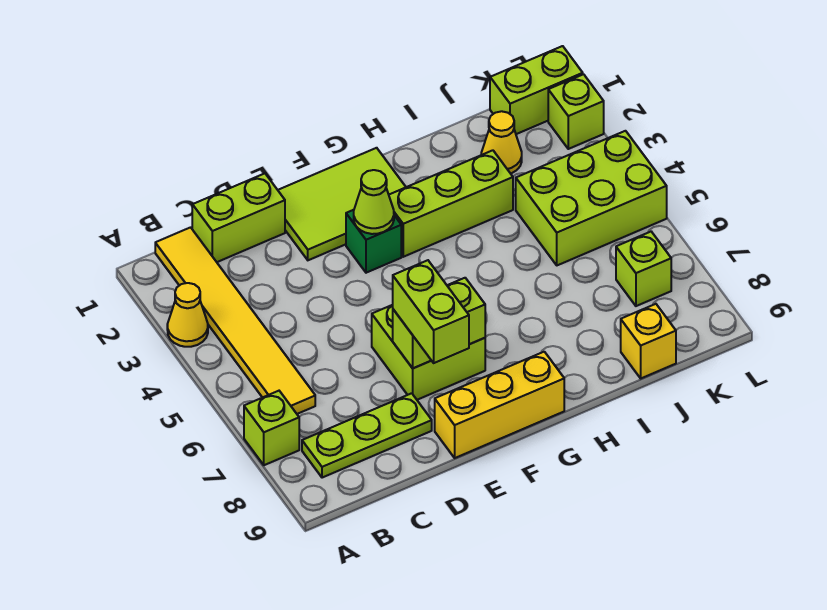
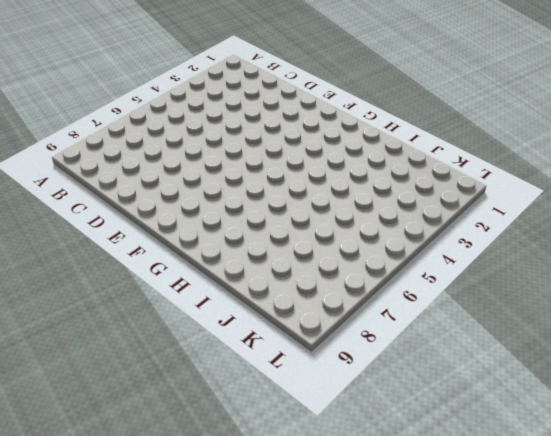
none -> yellow 1x1 cone [167,283,208,347]
none -> lime 1x1 brick [244,391,299,465]
none -> yellow 1x6 tile [155,227,315,414]

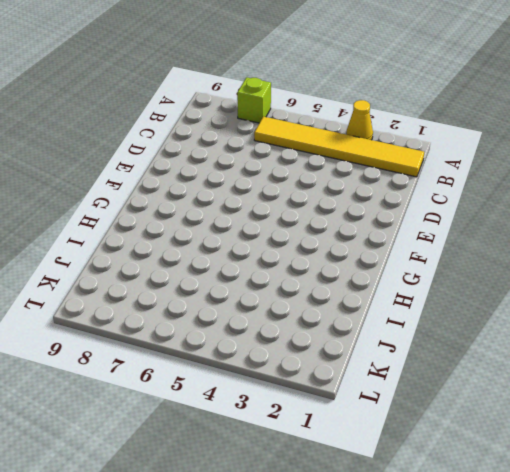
none -> lime 1x3 plate [302,393,432,478]
none -> lime 1x2 brick [192,173,285,262]
none -> lime 2x3 tile [278,148,406,260]

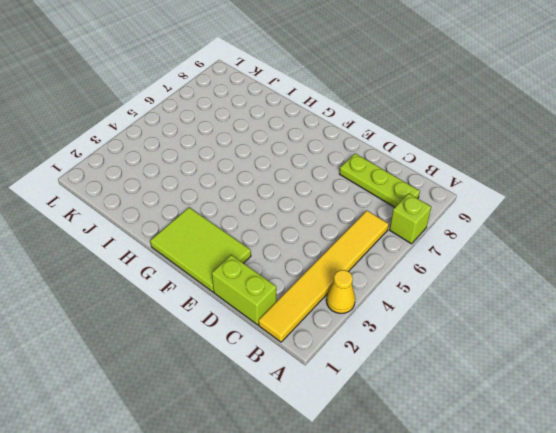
none -> lime 2x2 brick [372,305,485,400]
none -> yellow 1x3 brick [435,352,564,458]
none -> green 1x1 brick [346,210,401,273]

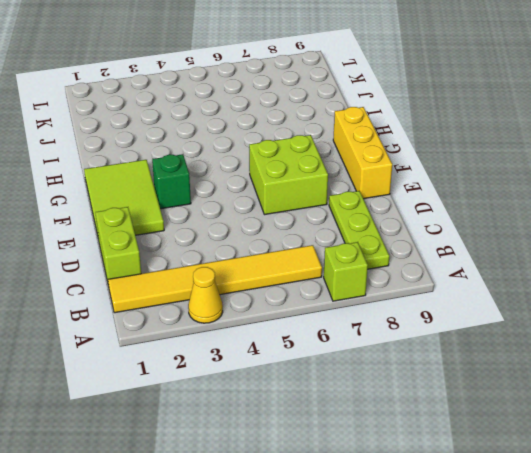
none -> lime 1x3 brick [389,150,513,257]
none -> yellow 1x1 cone [481,111,522,174]
none -> lime 2x3 brick [516,131,667,265]

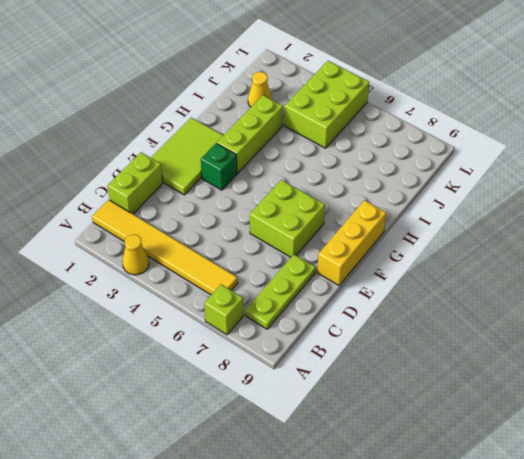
none -> yellow 1x1 brick [621,304,676,378]
none -> lime 1x2 brick [490,46,583,134]
none -> lime 1x1 brick [616,232,671,306]

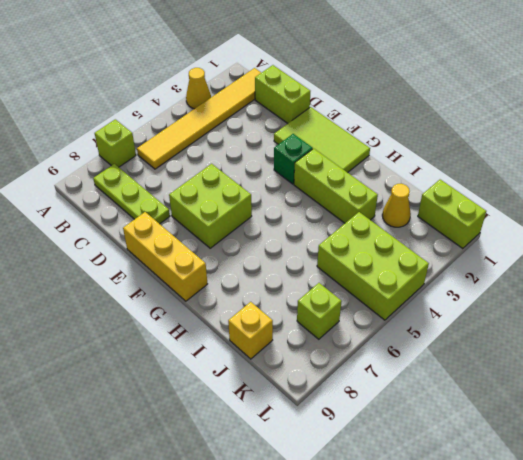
none -> lime 1x1 brick [548,74,604,149]
none -> lime 1x2 brick [393,278,485,368]
none -> lime 1x1 cone [354,170,394,234]

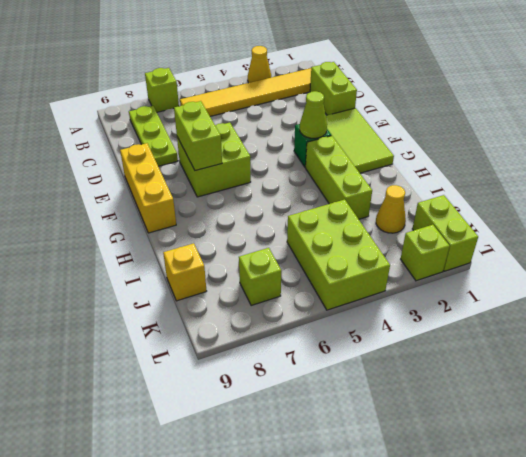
none -> lime 1x2 brick [393,260,469,363]

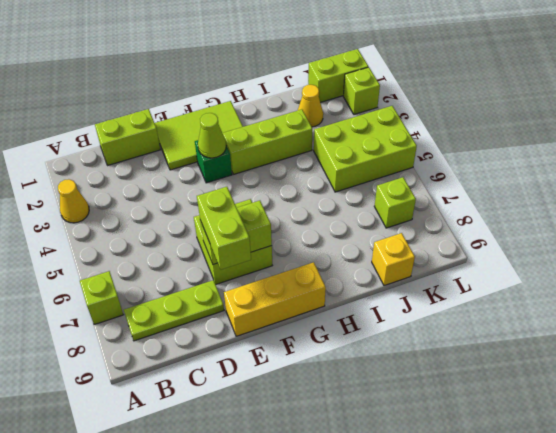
none -> yellow 1x6 tile [155,227,315,414]

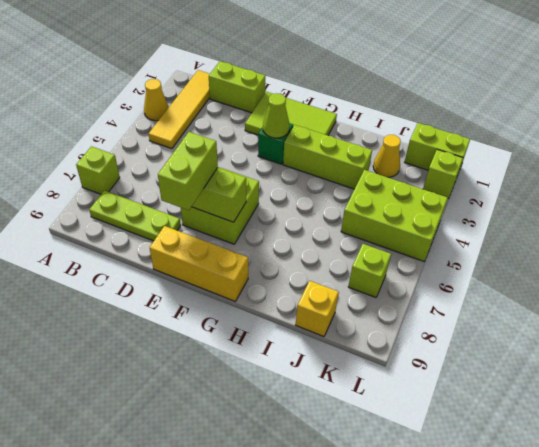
yellow 1x4 tile [149,70,210,149] -> yellow 1x6 tile [155,227,315,414]

